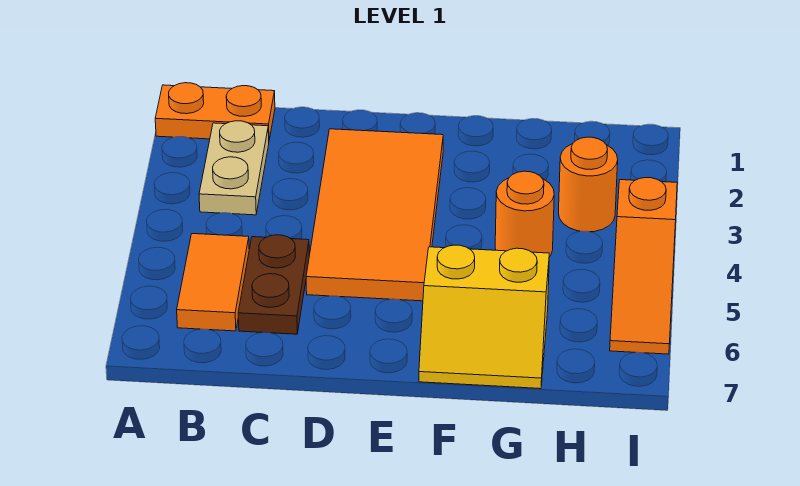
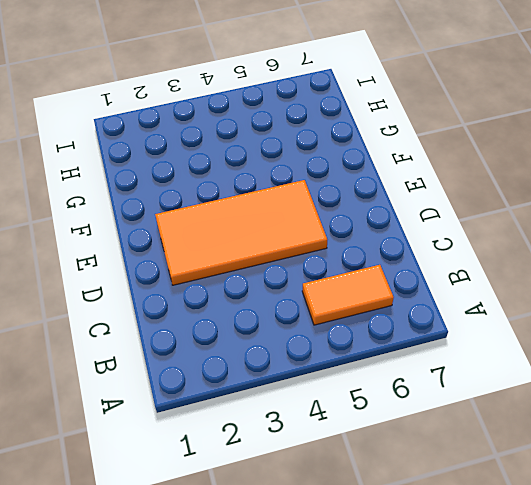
none -> orange 1x2 plate [155,83,275,140]
none -> tan 1x2 plate [199,121,269,215]

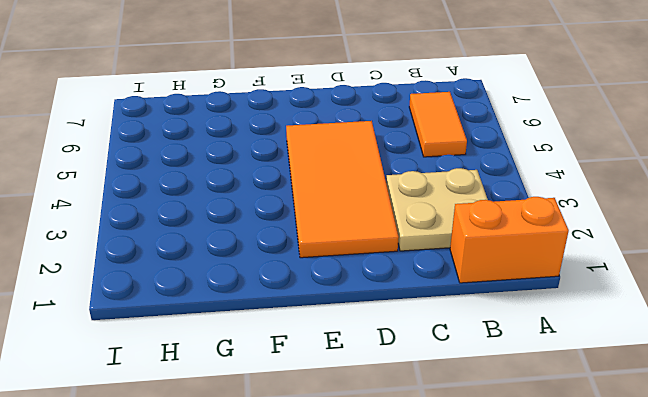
orange 1x2 brick [450,197,569,283] -> orange 1x2 plate [155,83,275,140]
tan 2x2 plate [386,168,488,251] -> tan 1x2 plate [199,121,269,215]
none -> brown 1x2 plate [238,235,309,334]
none -> yellow 2x2 slope [419,245,549,389]

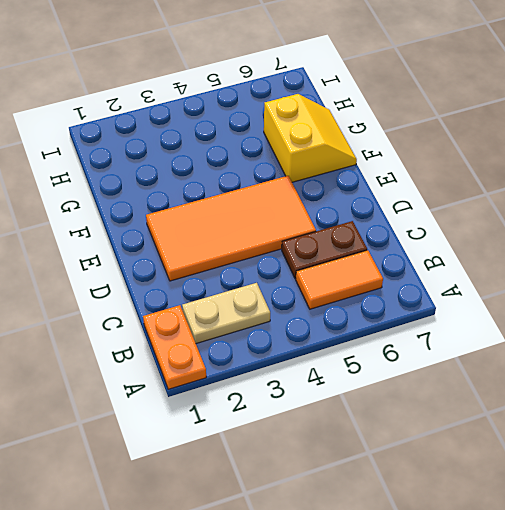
none -> orange 1x1 round brick [495,171,554,257]
none -> orange 1x1 round brick [558,137,618,232]

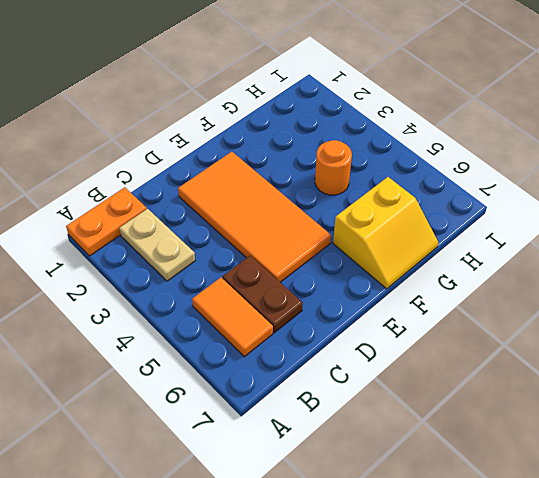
none -> orange 1x1 round brick [558,137,618,232]
none -> orange 1x3 slope [610,178,677,354]

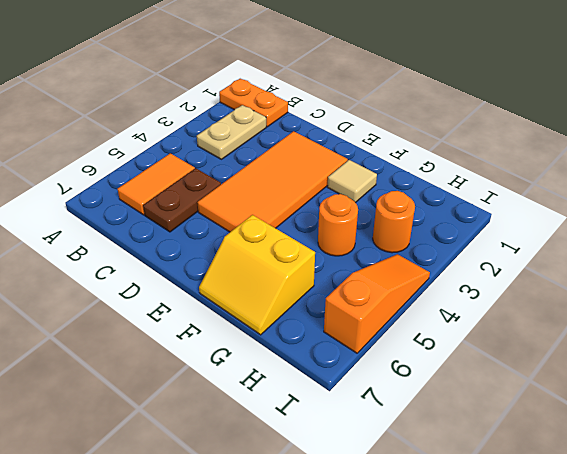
tan 1x1 tile [328,160,377,203] -> none
orange 1x3 slope [324,254,430,353] -> orange 1x3 slope turned to [610,178,677,354]

